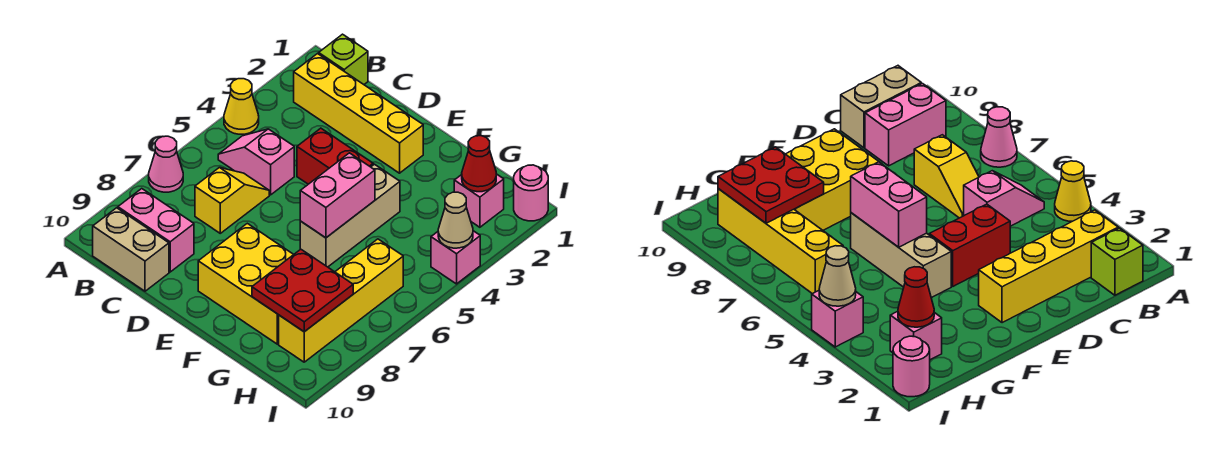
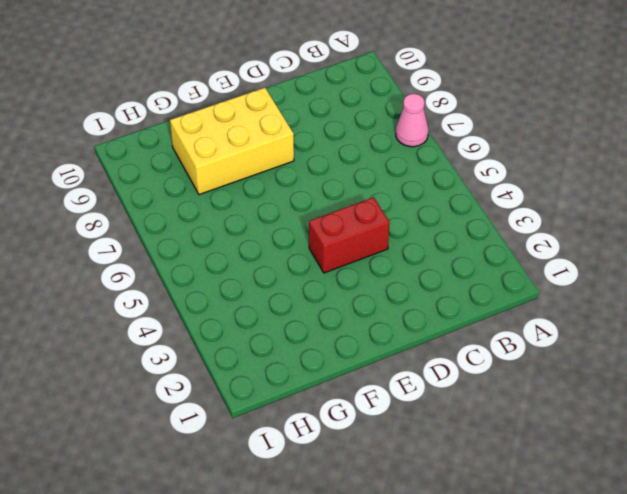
none -> yellow 1x1 cone [224,79,259,134]
none -> lime 1x1 brick [319,34,368,84]
none -> yellow 1x4 brick [294,54,423,173]

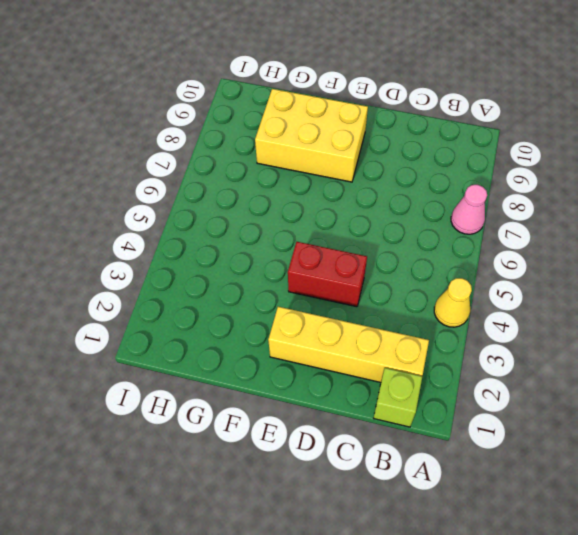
none -> pink 1x2 slope [218,129,294,195]
none -> pink 1x2 brick [118,189,194,272]
none -> tan 1x2 brick [93,208,169,291]

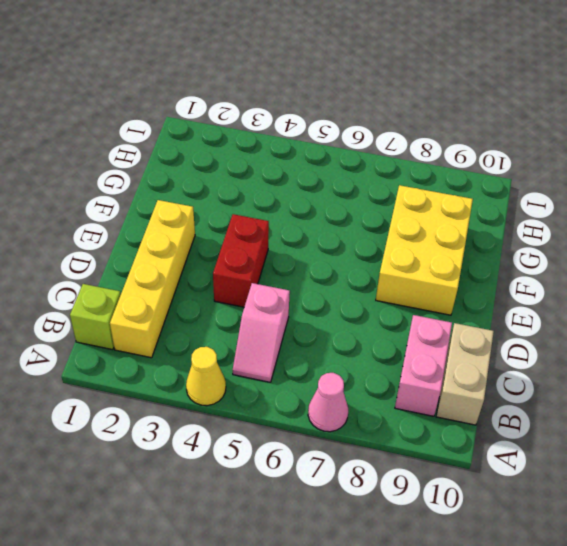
none -> yellow 1x2 slope [195,168,269,233]
none -> tan 1x3 brick [300,164,400,267]
none -> pink 1x1 brick [454,174,504,227]

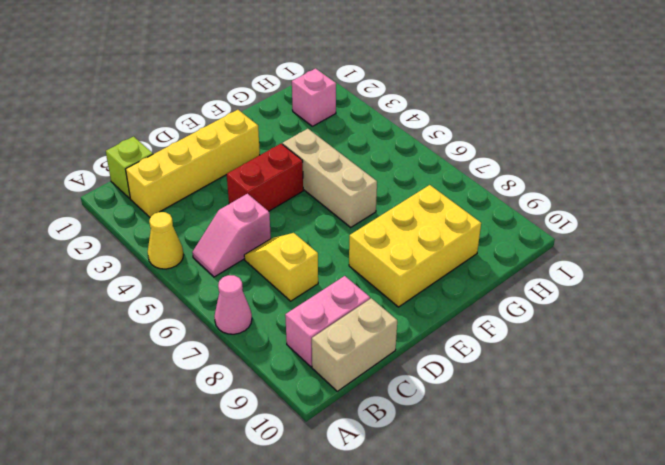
none -> yellow 1x4 brick [279,239,403,362]
none -> pink 1x1 round brick [514,165,548,221]
none -> pink 1x1 brick [431,231,480,284]

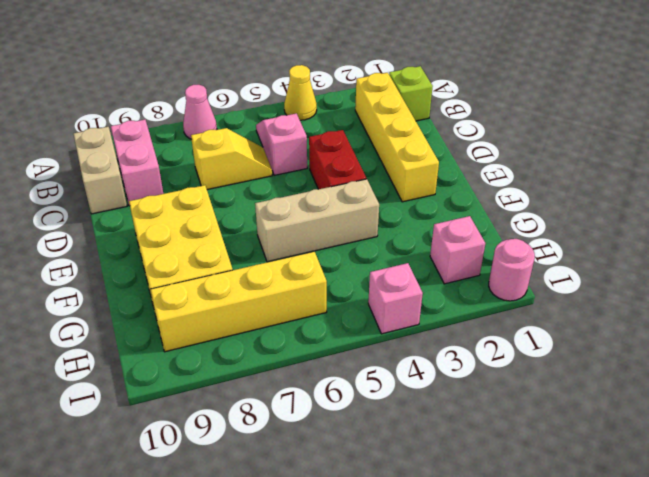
none -> pink 1x2 brick [300,153,375,238]
none -> red 2x2 plate [252,249,353,332]
none -> red 1x1 cone [462,136,496,192]

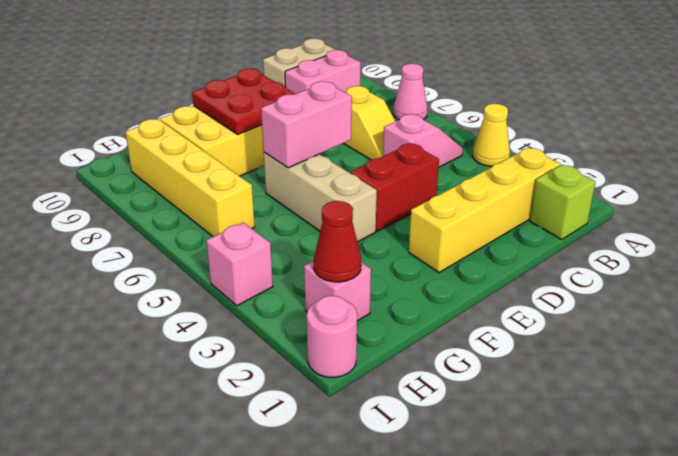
pink 1x2 brick [261,81,352,168] -> pink 1x2 brick turned to [300,153,375,238]
red 2x2 plate [192,69,295,135] -> red 2x2 plate moved to [252,249,353,332]
none -> tan 1x1 cone [438,192,473,248]

